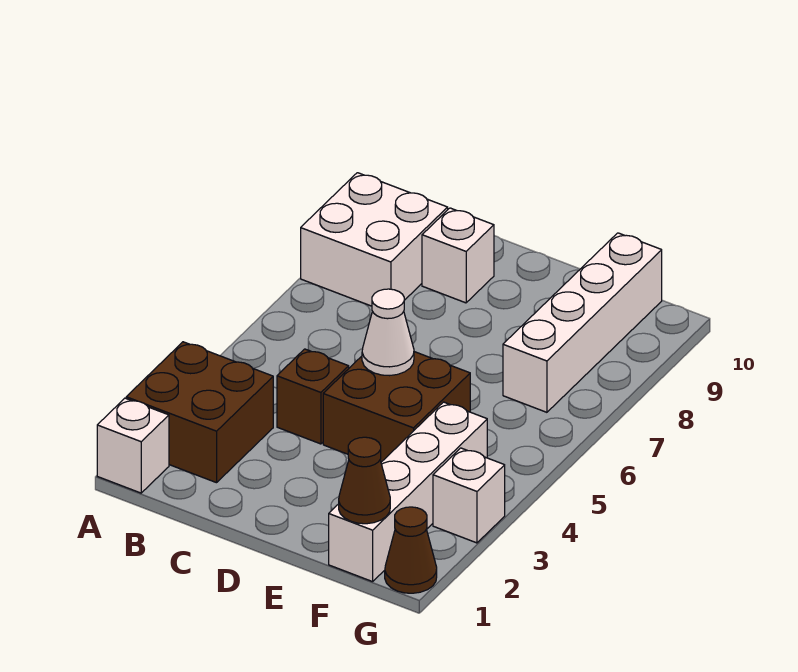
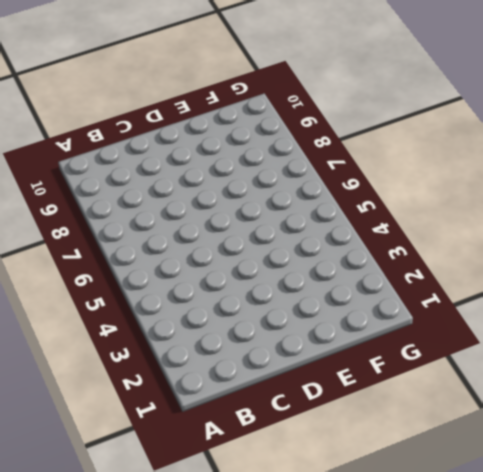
none -> white 1x1 brick [97,398,169,493]
none -> brown 2x2 brick [126,342,273,483]
none -> white 2x2 brick [301,173,448,306]

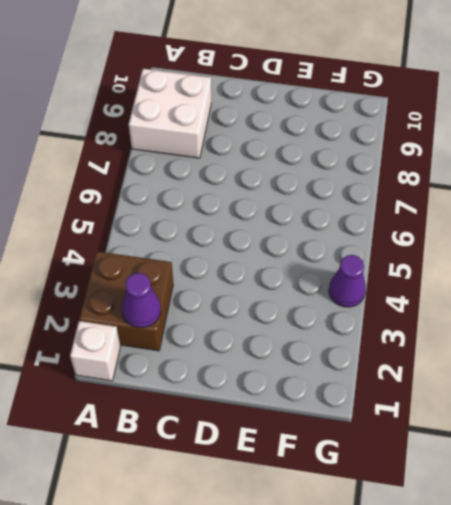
purple 1x1 cone [122,273,161,328] -> none
purple 1x1 cone [329,255,366,307] -> none
none -> brown 1x1 brick [277,349,349,444]
none -> white 1x1 brick [422,208,494,303]
none -> brown 2x2 brick [323,352,470,462]

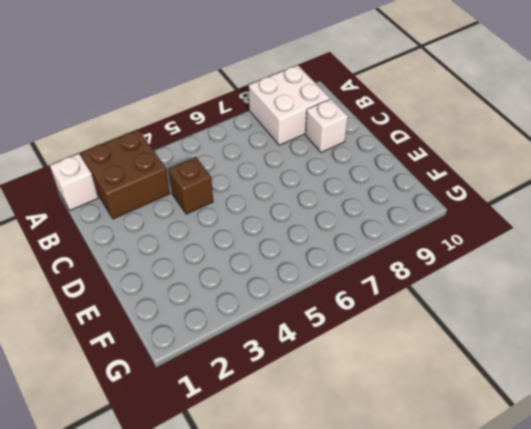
none -> brown 2x2 brick [323,352,470,462]
none -> white 1x4 brick [329,402,487,582]
none -> white 1x4 brick [503,233,662,412]

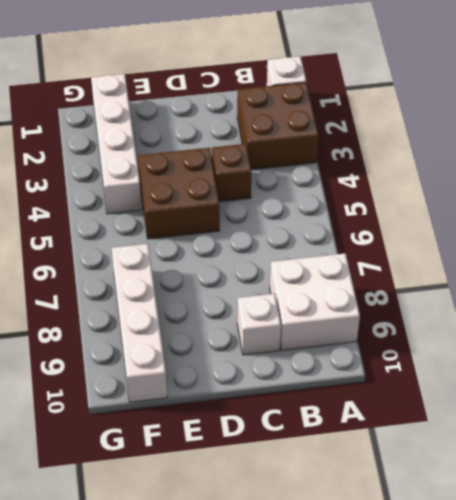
none -> brown 1x1 cone [385,507,437,593]
none -> white 1x1 brick [433,448,505,543]
none -> white 1x1 cone [362,289,414,376]

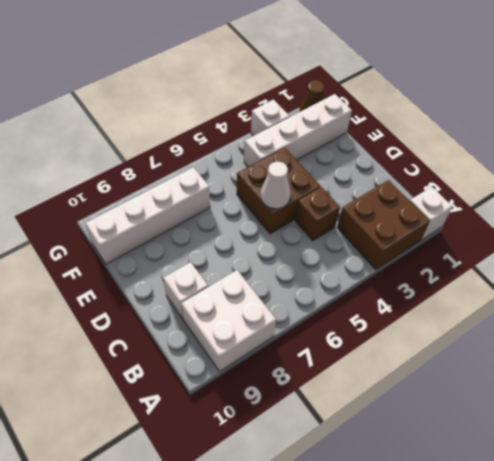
none -> brown 1x1 cone [339,437,390,524]

